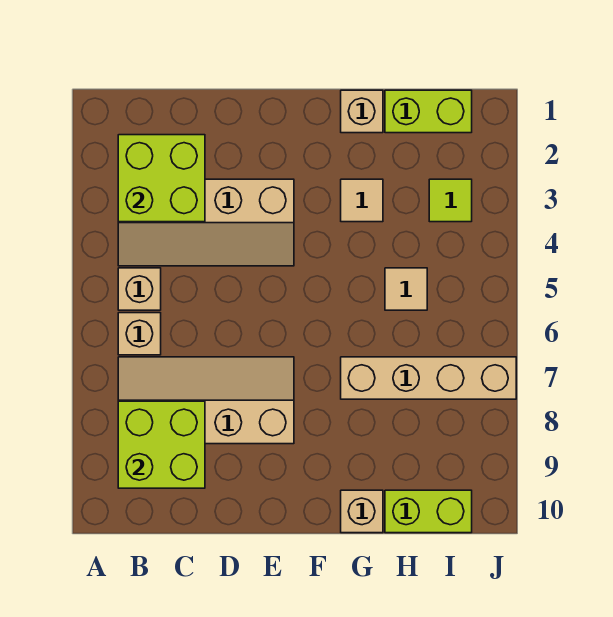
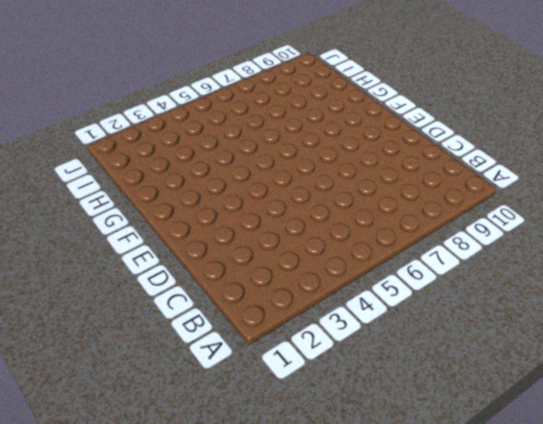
none -> tan 2x4 slope [118,179,294,266]
none -> tan 1x1 brick [118,268,161,310]
none -> tan 1x1 brick [118,313,161,355]

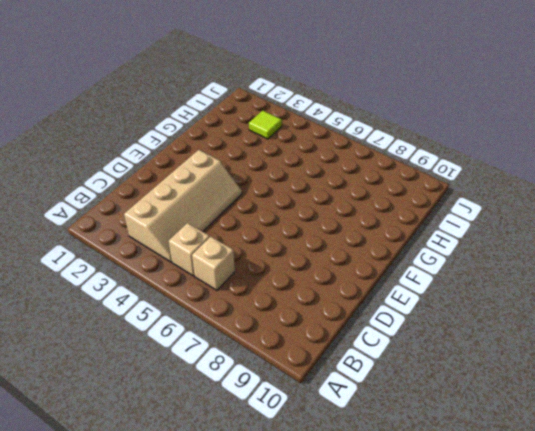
none -> tan 2x4 slope [118,357,294,444]
none -> tan 1x1 brick [341,90,383,133]
none -> tan 1x1 tile [341,179,383,222]

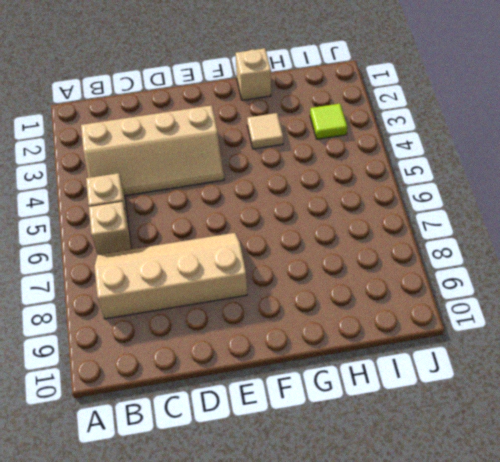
none -> tan 1x4 brick [341,357,516,399]
none -> tan 1x1 brick [341,490,383,533]
none -> lime 1x2 brick [385,90,472,133]

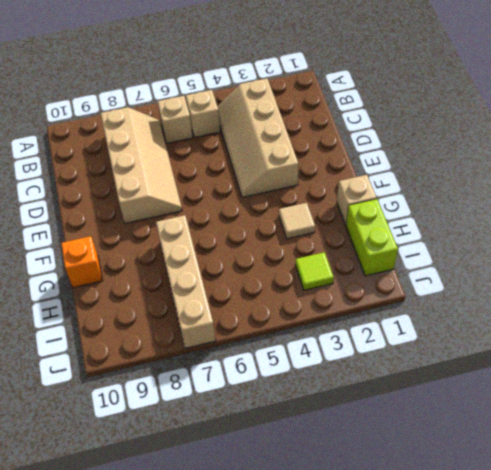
orange 1x1 brick [61,236,102,288] -> tan 1x1 brick [341,490,383,533]
none -> tan 1x1 tile [385,268,427,310]
none -> lime 1x2 brick [385,490,472,533]
none -> lime 2x2 brick [118,135,205,222]

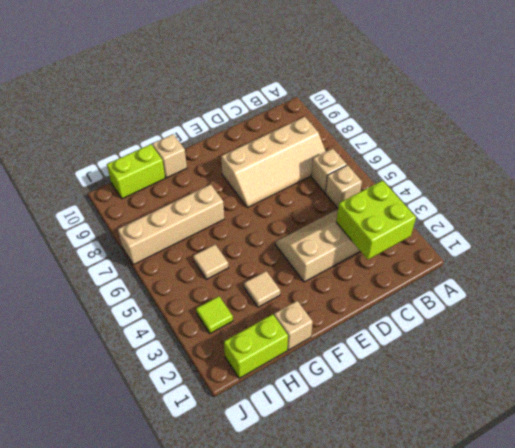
none -> lime 2x2 brick [118,401,205,488]

